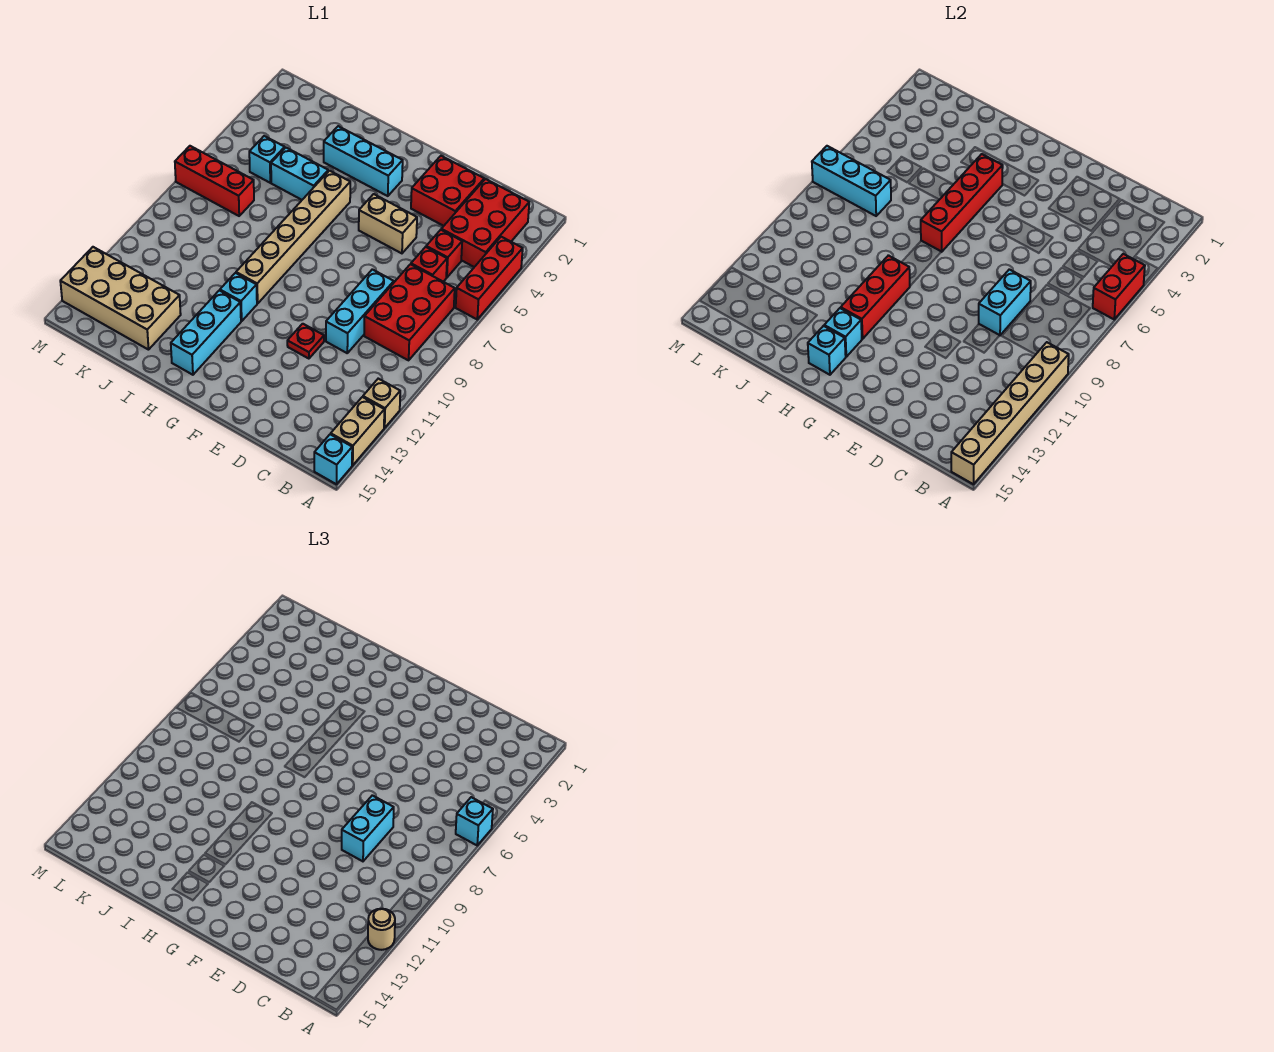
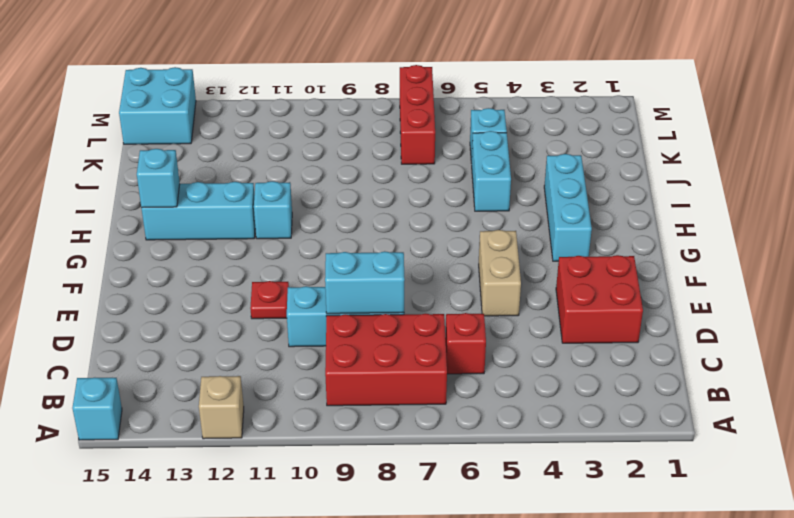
cyan 2x2 brick [119,67,196,144] -> tan 2x4 brick [60,247,181,350]
none -> red 1x3 brick [456,237,523,319]
none -> tan 1x2 brick [331,397,384,465]
none -> red 2x3 brick [441,179,529,267]
none -> red 1x1 brick [426,230,462,278]

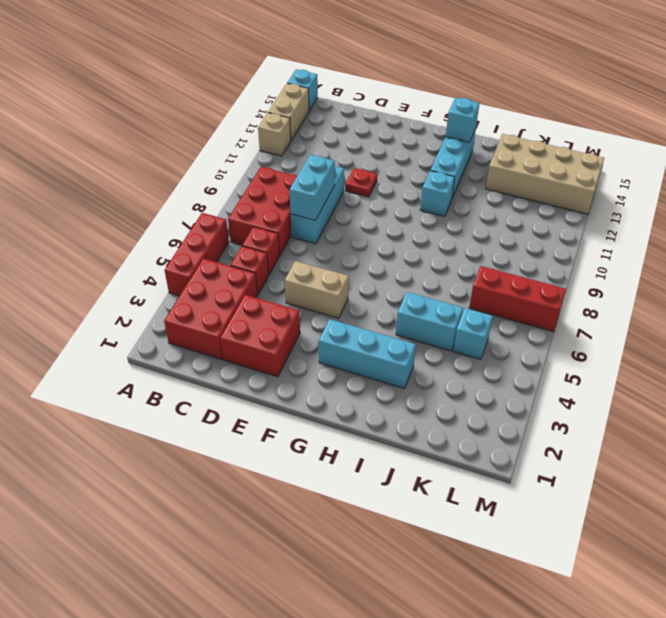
none -> tan 1x6 brick [236,171,350,304]
none -> red 1x2 brick [1093,254,1145,319]
none -> tan 1x6 brick [951,342,1069,484]
none -> red 1x4 brick [921,154,1003,252]

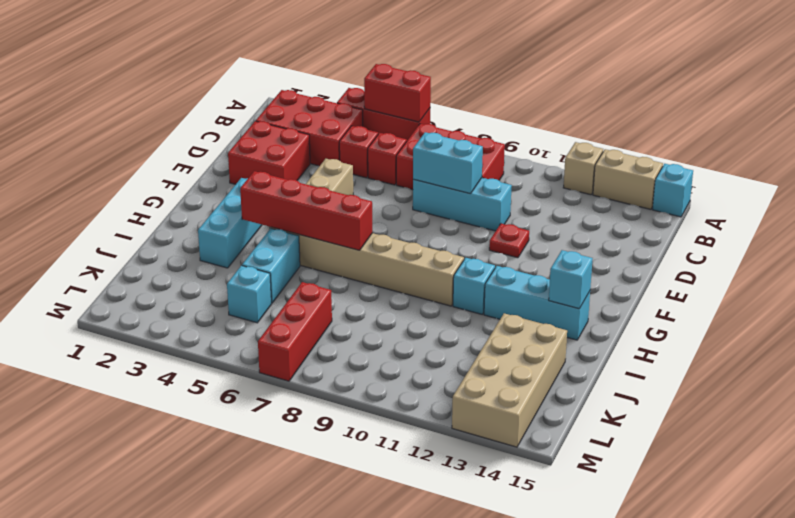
none -> tan 1x6 brick [951,342,1069,484]
none -> red 1x3 brick [841,255,910,339]
none -> cyan 1x1 brick [824,308,862,357]
none -> cyan 1x3 brick [812,146,891,216]

